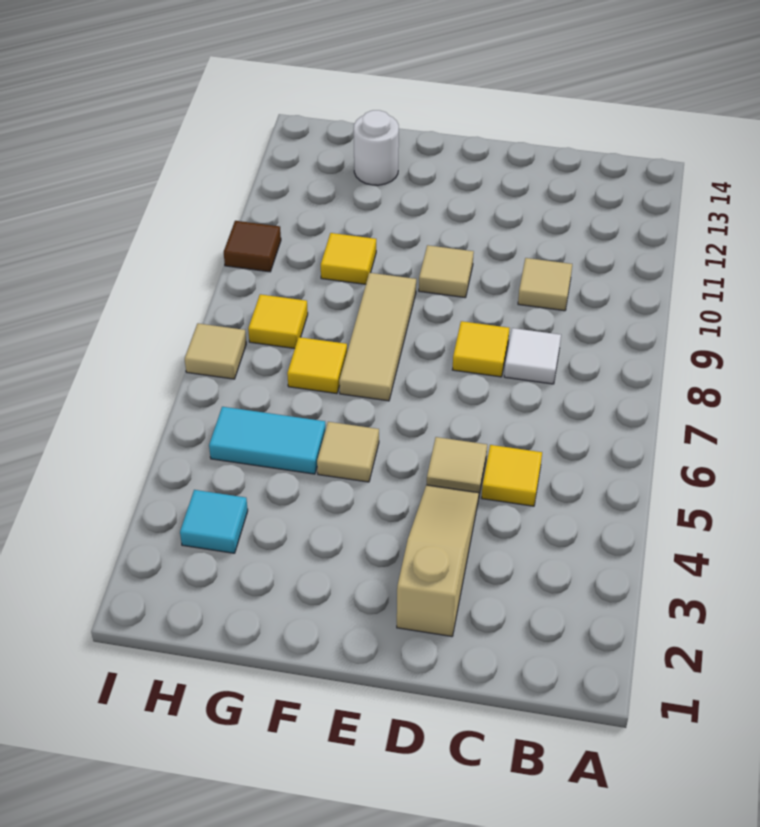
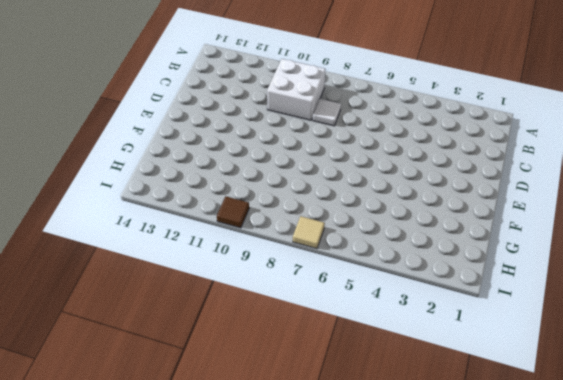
white 2x2 brick [267,59,325,120] -> tan 1x1 tile [518,258,572,311]
none -> yellow 1x1 tile [482,445,542,506]
none -> tan 1x3 slope [397,485,479,636]
none -> tan 1x1 tile [427,437,487,494]

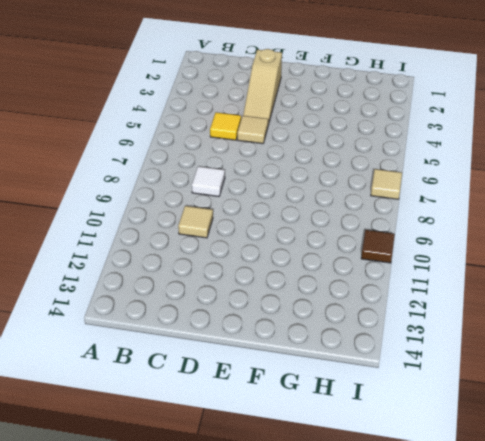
none -> yellow 1x1 tile [452,321,509,377]
none -> tan 1x1 tile [419,245,474,298]
none -> tan 1x1 tile [317,422,379,482]

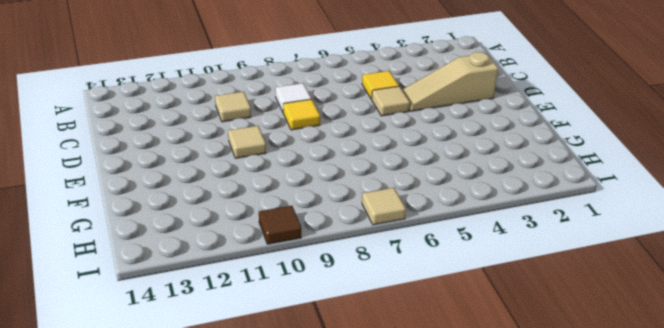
none -> tan 1x1 tile [317,422,379,482]
none -> tan 1x3 tile [339,273,416,401]
none -> cyan 1x2 tile [209,407,326,474]

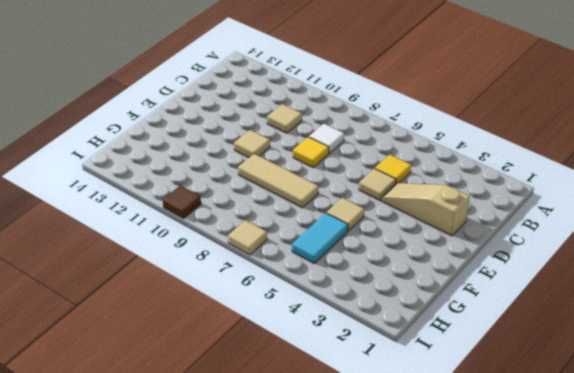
none -> yellow 1x1 tile [287,337,347,394]
none -> yellow 1x1 tile [321,233,376,284]
none -> white 1x1 round brick [354,110,399,185]

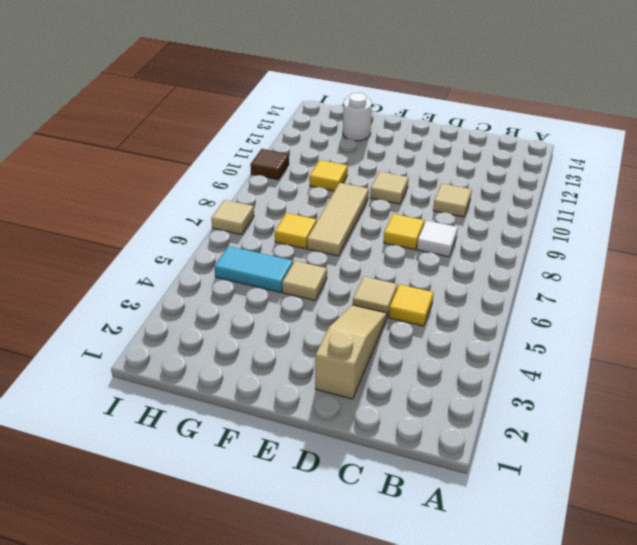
none -> cyan 1x1 tile [180,490,248,553]
none -> yellow 1x1 tile [248,294,308,349]

